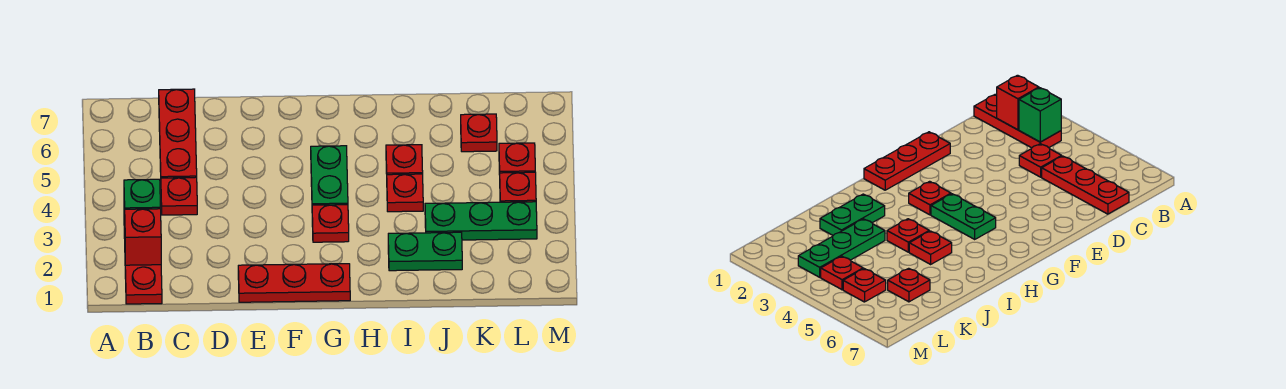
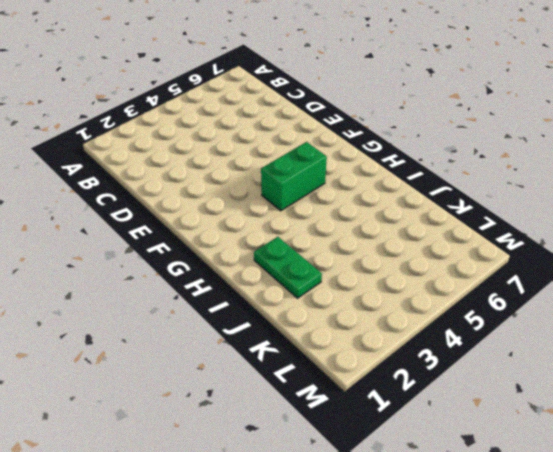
green 1x2 brick [261,142,327,211] -> green 1x2 plate [311,146,348,206]
none -> red 1x3 plate [124,230,162,304]
none -> red 1x1 plate [161,177,197,215]
none -> red 1x3 plate [159,89,197,178]

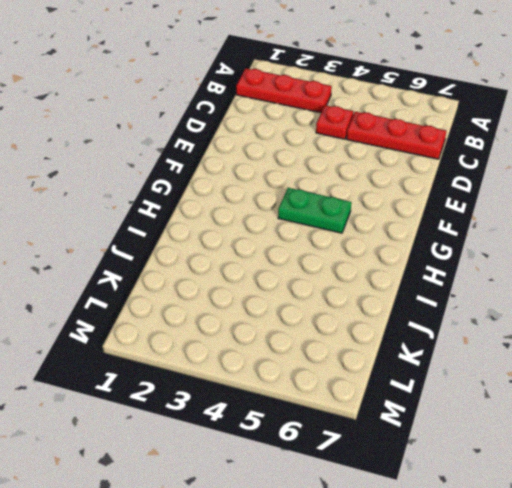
none -> red 1x3 plate [238,264,350,302]
none -> red 1x1 plate [312,205,349,242]
none -> green 1x2 plate [388,232,462,271]

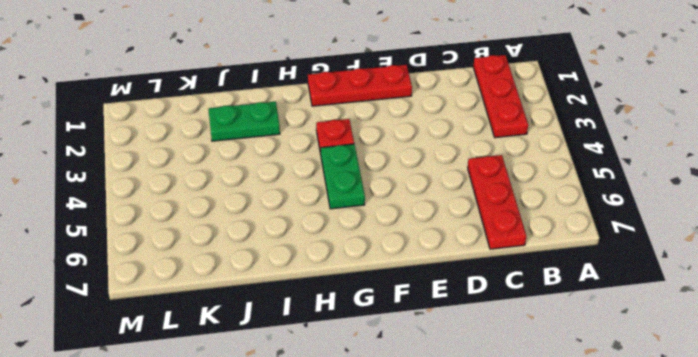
none -> red 1x1 plate [161,177,197,215]
none -> red 1x1 plate [387,174,423,212]
none -> red 1x1 plate [386,145,423,175]

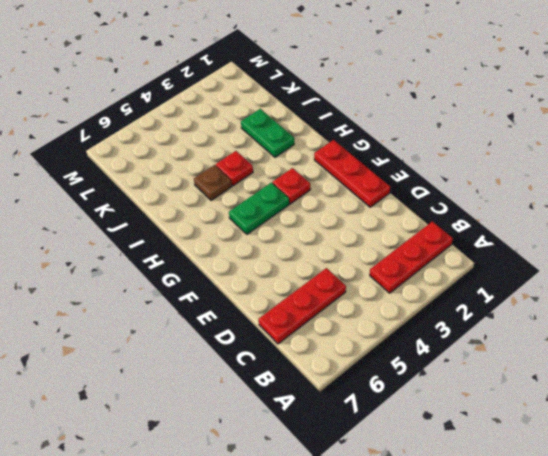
brown 1x1 plate [194,165,232,201] -> red 1x1 plate [386,145,423,175]
none -> red 1x1 plate [161,177,197,215]
none -> green 1x3 plate [425,202,537,240]
none -> red 1x1 plate [461,114,497,152]

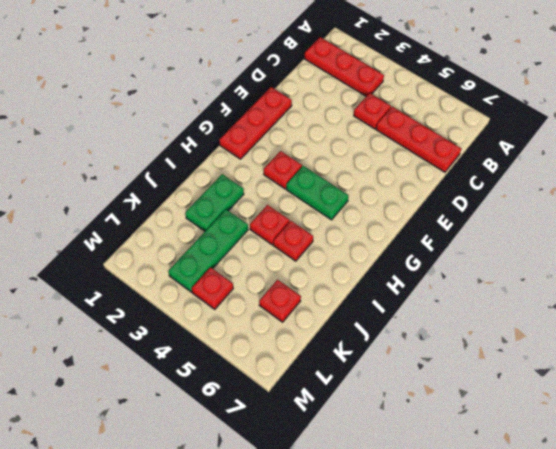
none -> red 1x1 plate [499,143,535,175]
none -> red 1x1 brick [124,209,161,265]
none -> green 1x1 brick [124,179,160,229]

